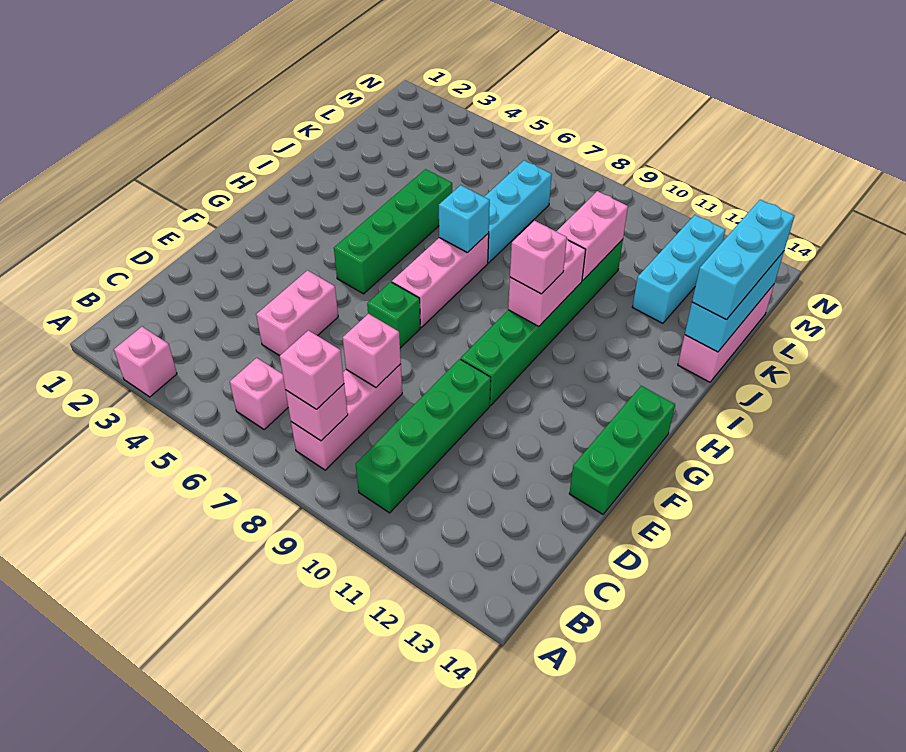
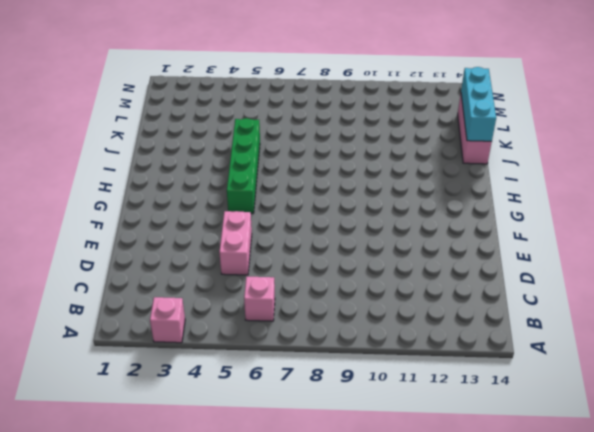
none -> pink 1x3 brick [291,364,402,470]
none -> green 1x4 brick [356,359,491,513]
none -> green 1x3 brick [569,386,675,514]

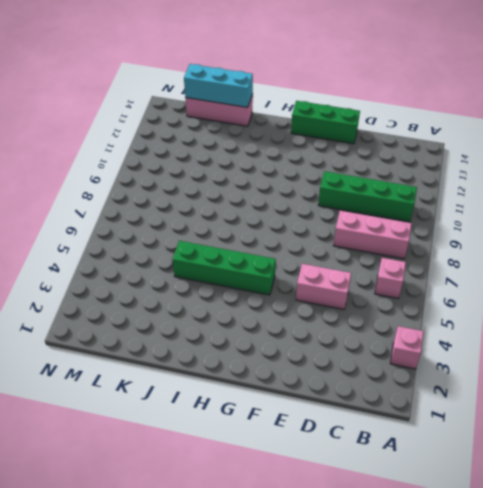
none -> green 1x1 brick [367,282,420,348]
none -> green 1x6 brick [461,239,623,406]
none -> pink 1x3 brick [392,233,489,327]

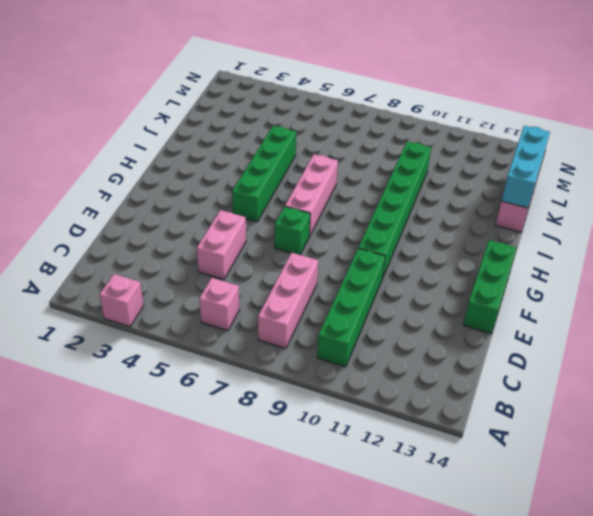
none -> cyan 1x3 brick [484,160,552,263]
none -> cyan 1x3 brick [633,215,725,323]
none -> pink 1x1 brick [285,384,348,441]

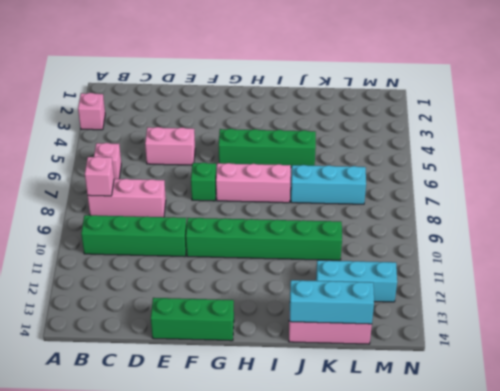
none -> pink 1x1 brick [343,314,401,387]
none -> pink 1x2 brick [508,240,586,327]
none -> cyan 1x1 brick [439,185,490,253]

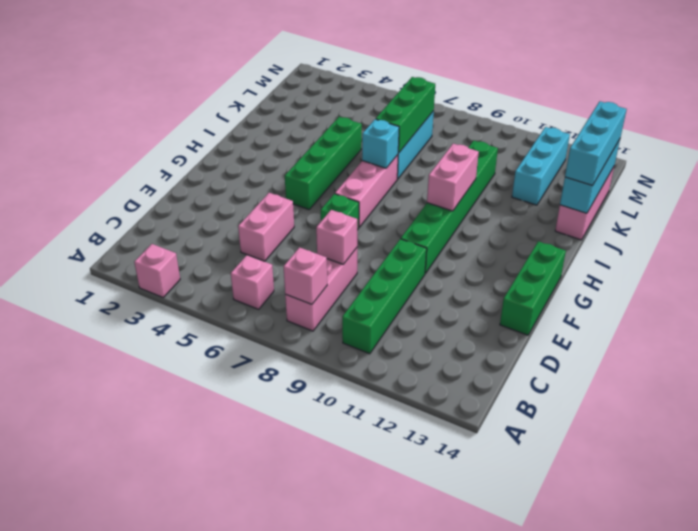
green 1x3 brick [376,77,435,153] -> none
none -> pink 1x2 brick [556,191,628,281]
none -> pink 1x1 brick [280,330,344,409]
none -> pink 1x1 brick [510,221,567,294]

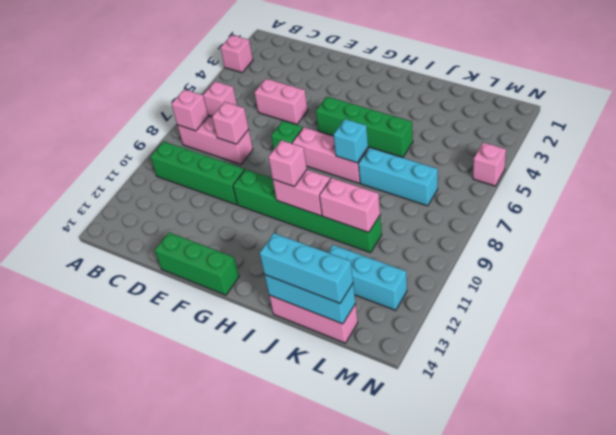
pink 1x1 brick [473,142,506,186] -> pink 1x1 brick moved to [280,330,344,409]

